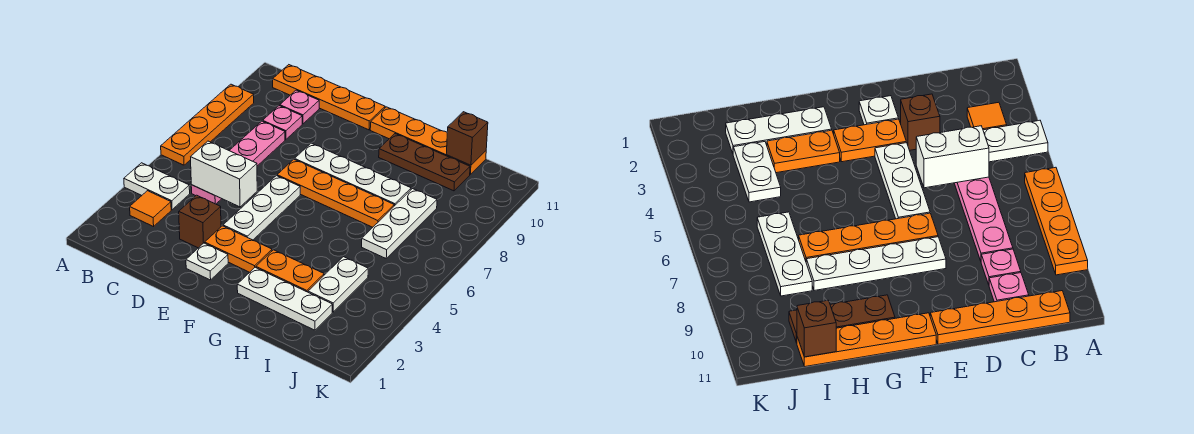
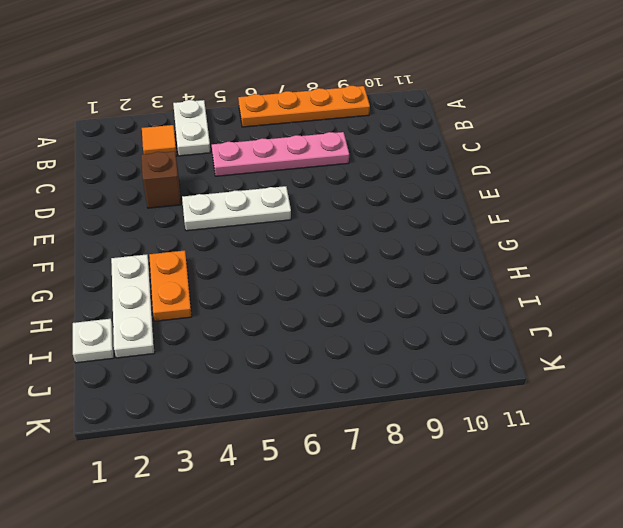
white 1x1 plate [73,319,114,363] -> white 1x1 plate moved to [186,243,228,280]
none -> orange 1x4 plate [273,65,385,130]
none -> pink 1x1 plate [263,106,302,140]
none -> pink 1x1 plate [280,90,319,124]

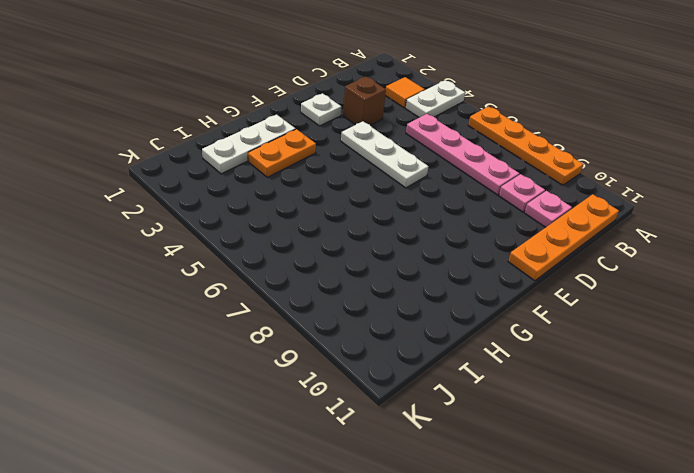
none -> orange 1x2 plate [205,226,272,272]
none -> orange 1x4 plate [277,159,394,227]
none -> white 1x4 plate [295,143,411,206]

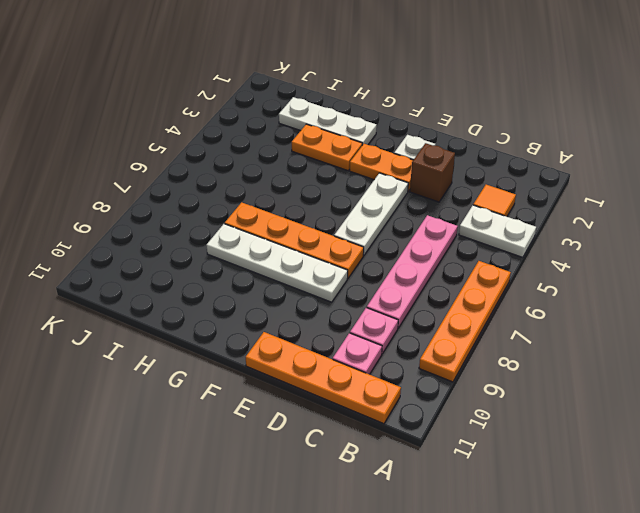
none -> orange 1x4 plate [370,107,486,174]
none -> brown 1x3 plate [379,134,470,191]
none -> white 1x2 plate [308,257,368,312]

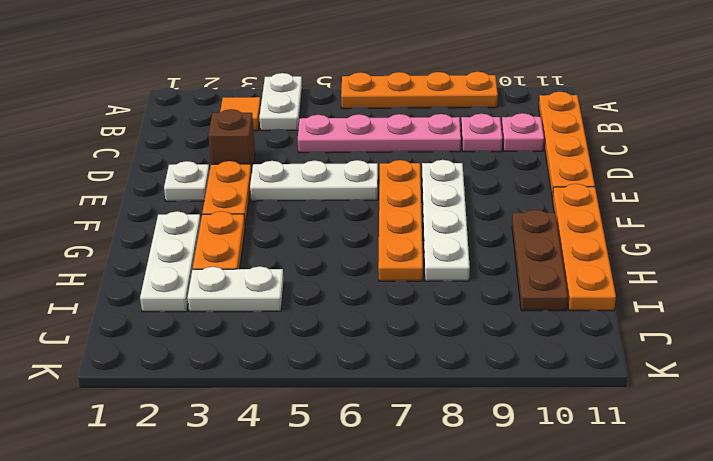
none -> white 1x3 plate [362,189,437,258]
none -> white 1x2 brick [191,141,257,207]
none -> brown 1x1 brick [446,112,488,165]

